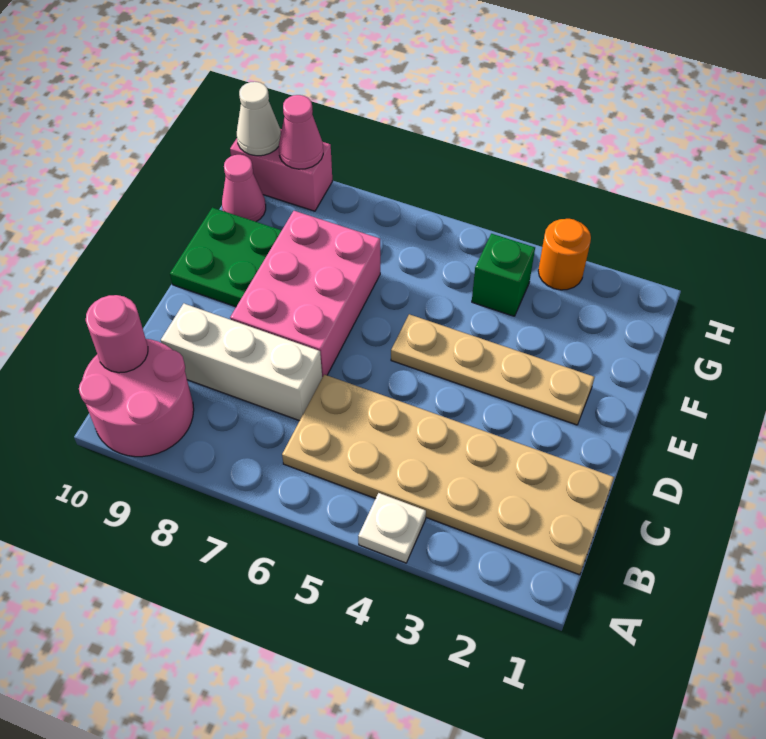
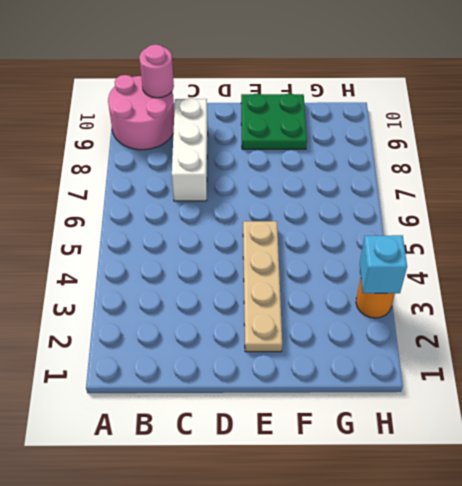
cyan 1x1 brick [360,235,407,293] -> none
none -> white 1x1 plate [358,493,426,563]
none -> tan 2x6 plate [282,375,614,575]
none -> pink 2x3 brick [230,211,380,377]

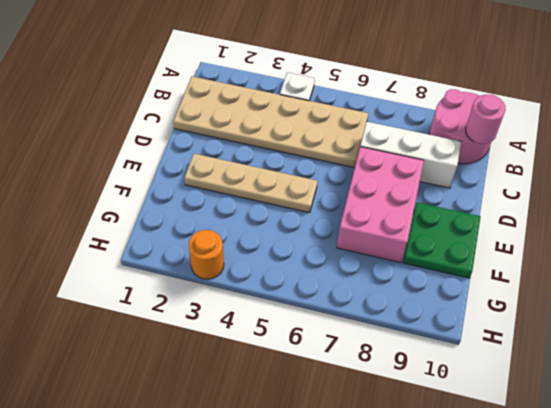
none -> green 1x1 brick [472,234,535,316]
none -> pink 1x1 cone [222,155,266,222]
none -> pink 1x2 brick [230,129,332,211]

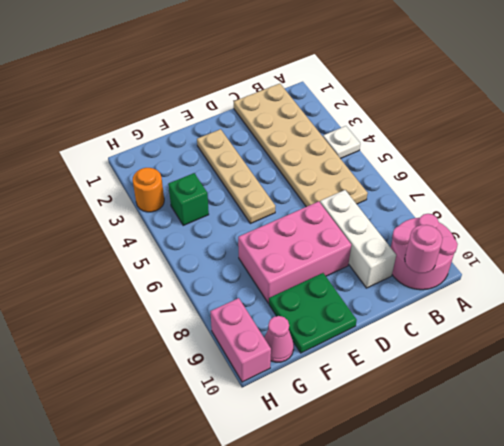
none -> pink 1x1 cone [279,95,323,169]
none -> white 1x1 cone [237,82,281,156]

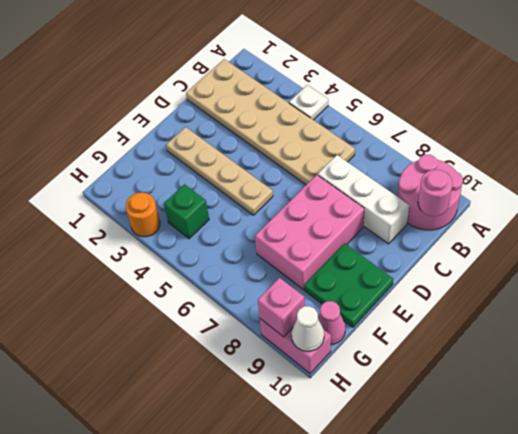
pink 1x1 brick [258,278,305,337] -> pink 1x1 cone [279,95,323,169]

